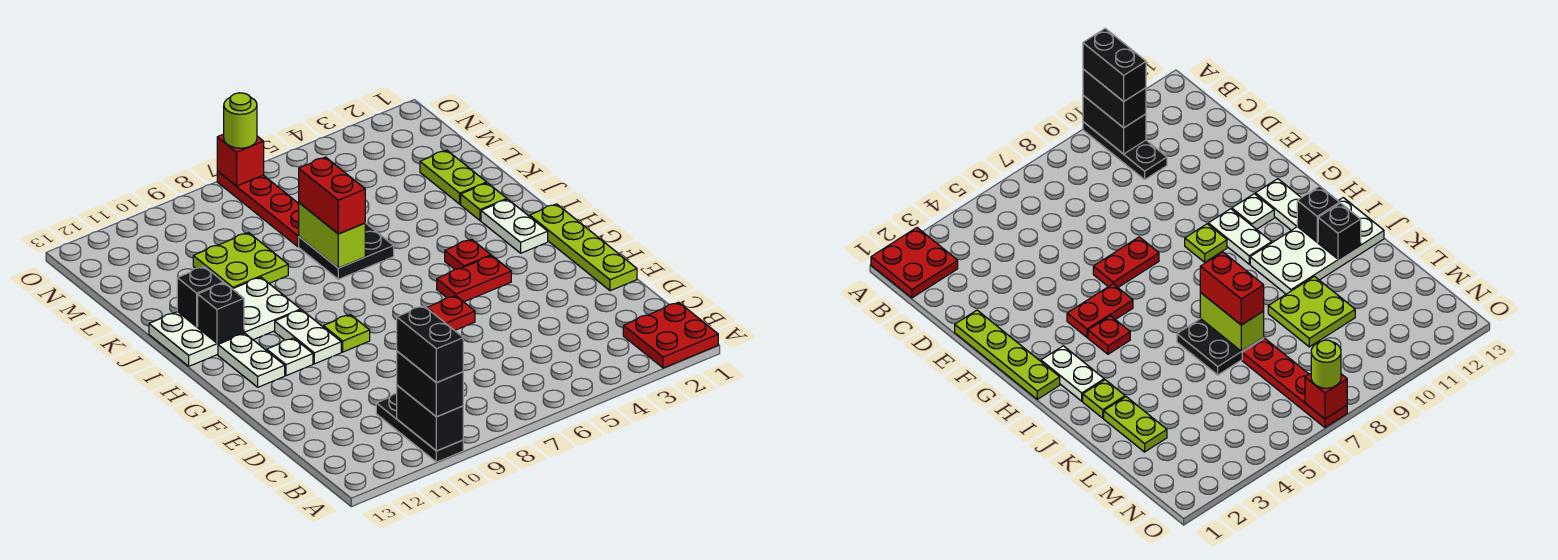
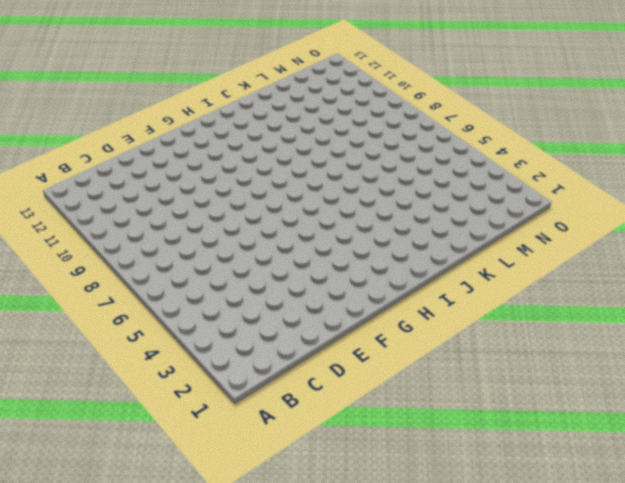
none -> red 2x2 plate [623,302,718,368]
none -> black 1x3 plate [376,394,463,462]
none -> lime 1x4 plate [530,204,637,291]

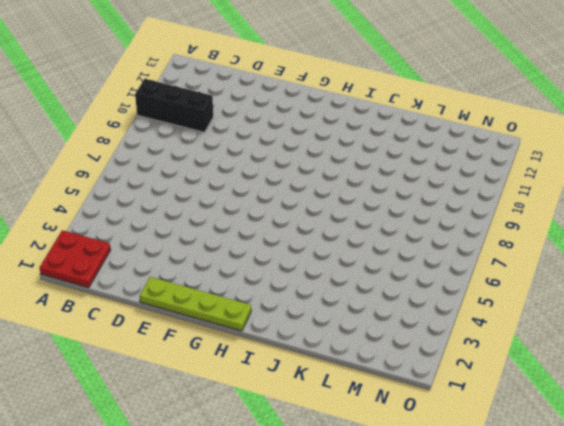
black 1x3 brick [135,79,213,132] -> black 1x3 plate [376,394,463,462]
none -> red 1x2 plate [427,296,475,330]
none -> red 1x2 plate [437,256,511,302]
none -> lime 1x1 plate [323,315,370,352]

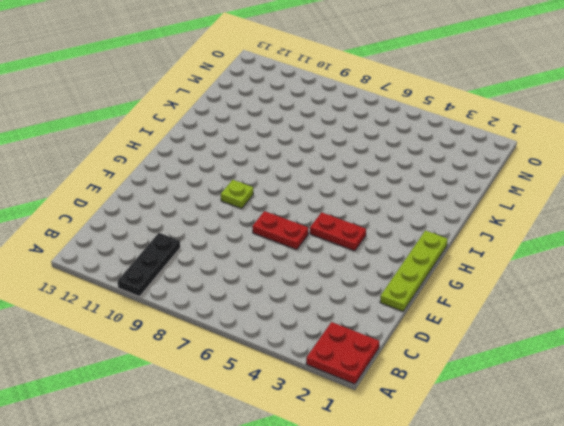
none -> white 1x2 plate [275,310,341,364]
none -> white 1x1 plate [267,338,313,376]
none -> white 1x2 plate [218,334,285,387]

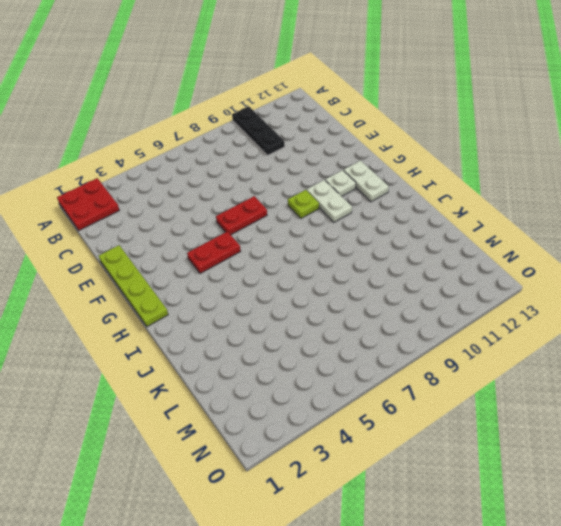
none -> white 1x2 plate [481,199,548,253]
none -> red 1x1 plate [445,239,491,269]
none -> white 2x4 plate [149,277,301,366]

